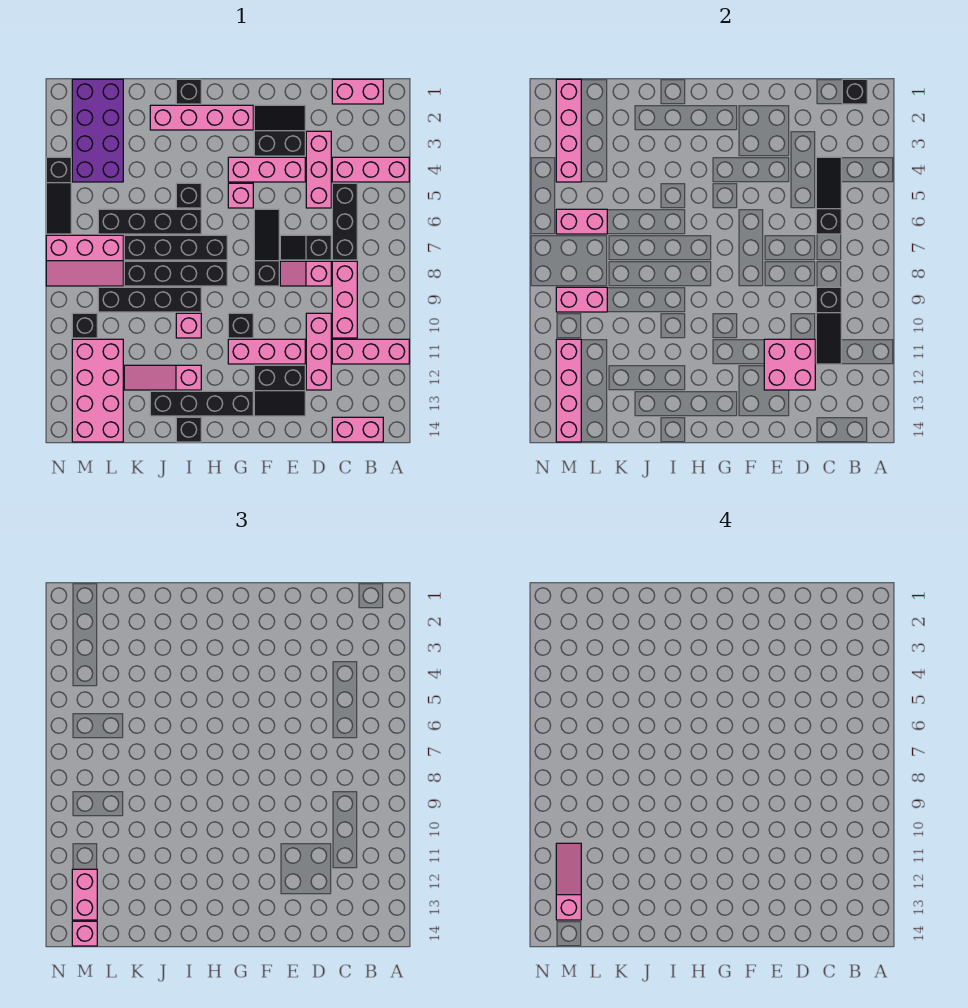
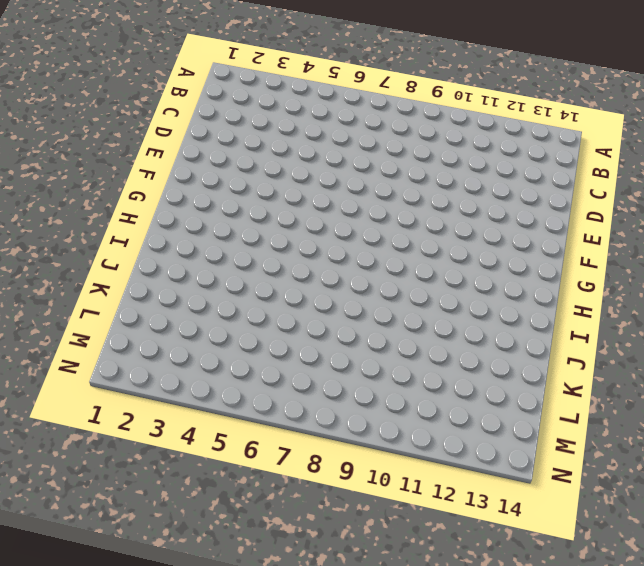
none -> pink 1x3 brick [332,157,409,182]
none -> pink 1x3 brick [332,339,409,364]
none -> pink 1x2 brick [332,79,383,104]
none -> pink 1x2 brick [332,417,383,442]

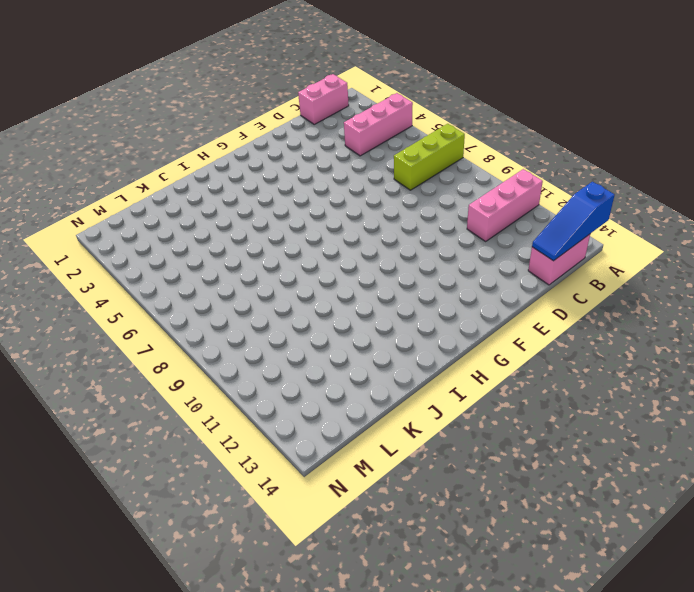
lime 1x3 brick [394,124,465,190] -> black 1x3 brick [332,183,357,260]
blue 1x3 slope [532,182,614,261] -> none
none -> pink 1x3 brick [332,261,357,338]
none -> pink 1x3 brick [306,131,331,208]
none -> black 1x2 slope [280,235,331,260]
none -> pink 1x2 slope [280,261,331,286]

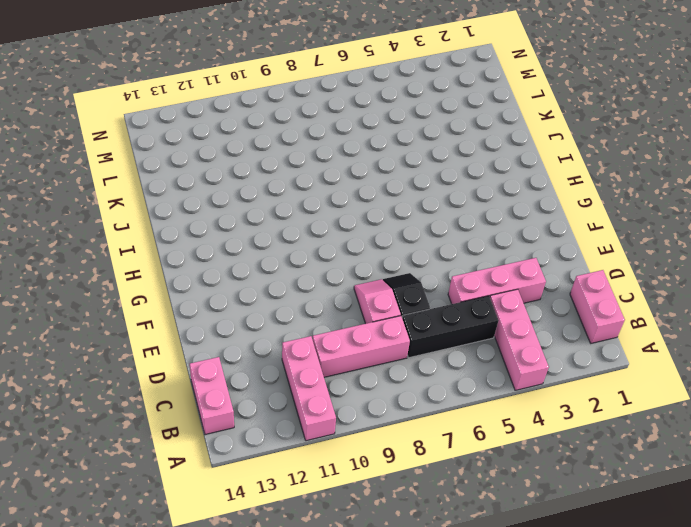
none -> pink 1x3 brick [306,313,331,390]
none -> black 2x2 slope [254,105,305,156]
none -> pink 1x3 brick [228,157,305,182]
none -> pink 1x3 brick [228,339,305,364]

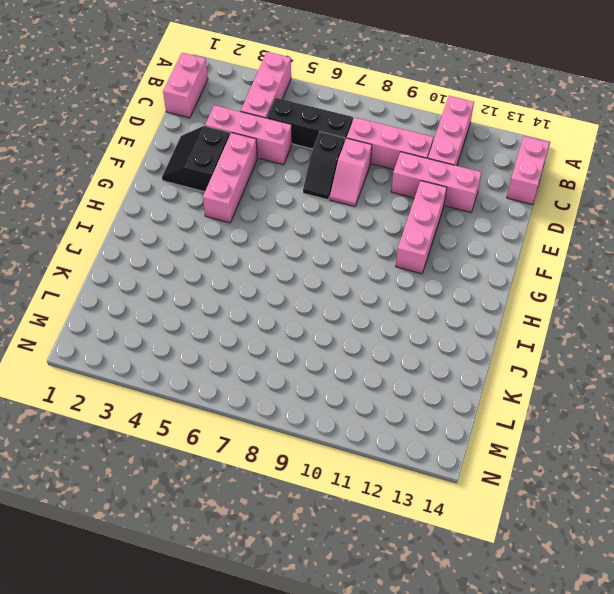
none -> black 2x2 slope [254,365,305,416]
none -> black 1x3 slope [254,209,279,286]
none -> pink 1x4 brick [150,105,253,130]
none -> pink 1x1 brick [228,183,253,208]

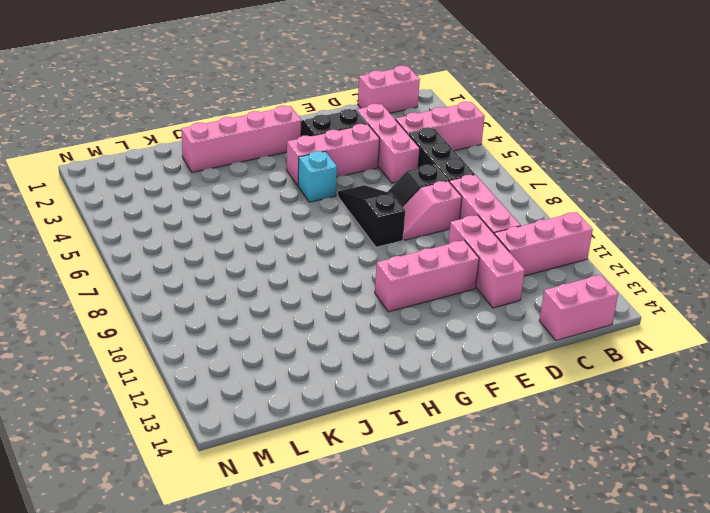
cyan 1x1 brick [298,151,337,202] -> pink 1x1 brick [228,183,253,208]
none -> black 2x2 slope [254,365,305,416]
none -> black 1x1 brick [228,313,253,338]
none -> black 1x4 brick [150,391,253,416]
none -> black 1x4 brick [124,235,227,260]

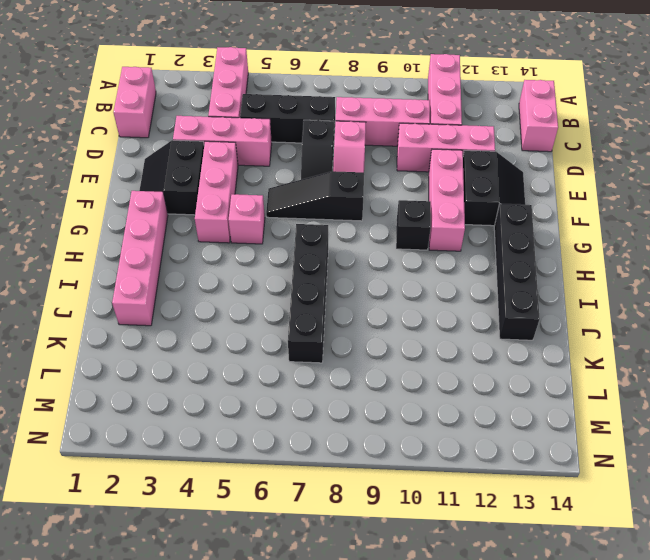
none -> black 1x4 brick [124,261,227,286]
none -> black 1x1 brick [176,79,201,104]
none -> black 1x1 brick [176,183,201,208]
none -> black 1x4 brick [98,209,201,234]

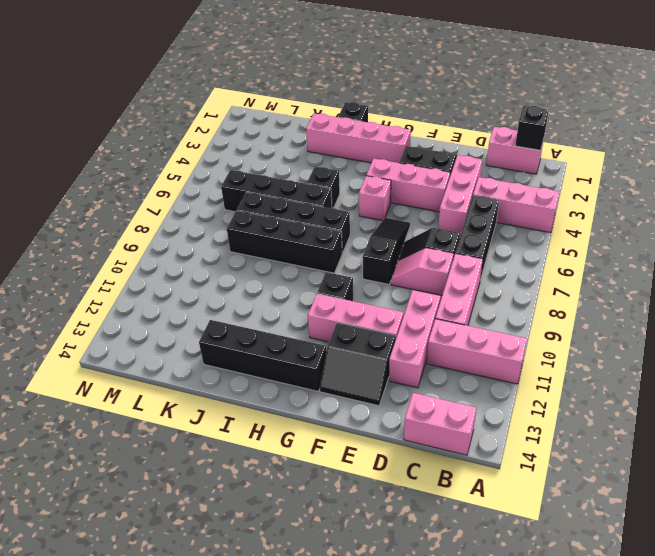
none -> black 1x4 brick [98,287,201,312]
none -> pink 1x1 brick [176,313,201,338]
none -> pink 1x3 slope [124,365,201,390]
none -> black 1x1 brick [176,417,201,442]

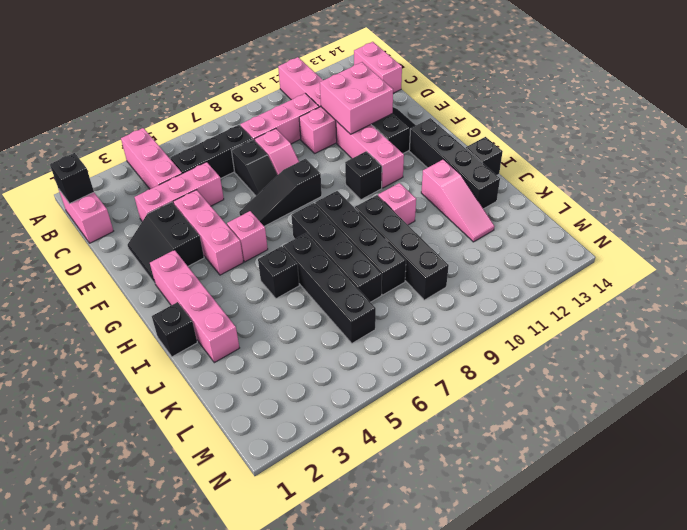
none -> purple 2x4 brick [72,79,123,182]
none -> pink 2x3 slope [46,235,123,286]
none -> pink 2x4 brick [72,339,123,442]
none -> black 1x1 brick [72,313,97,338]

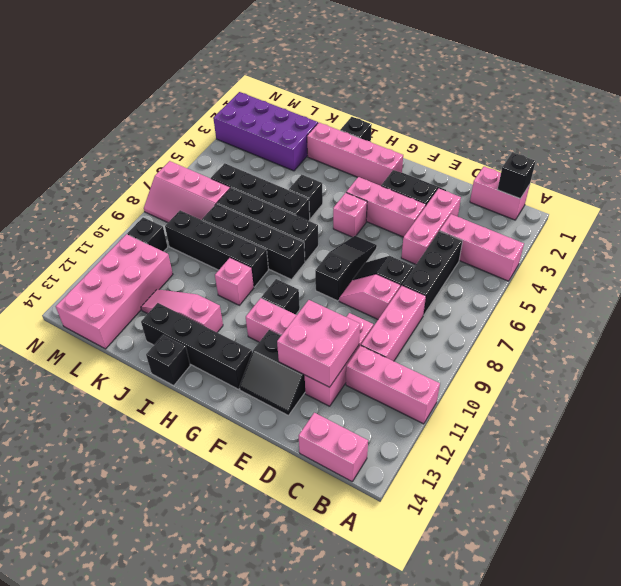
purple 2x4 brick [213,92,318,171] -> purple 2x4 brick turned to [72,79,123,182]
none -> black 1x3 slope [46,157,71,234]
none -> black 1x3 slope [816,157,841,234]
none -> black 1x3 slope [816,287,841,364]
none -> pink 1x2 brick [556,209,607,234]

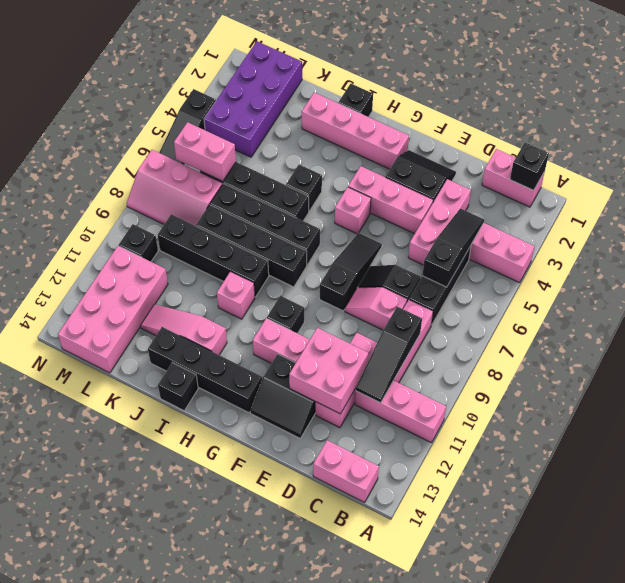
none -> pink 1x2 brick [556,287,607,312]
none -> pink 1x4 brick [556,79,581,182]
none -> pink 1x4 brick [556,339,581,442]
none -> pink 1x2 brick [72,869,97,920]

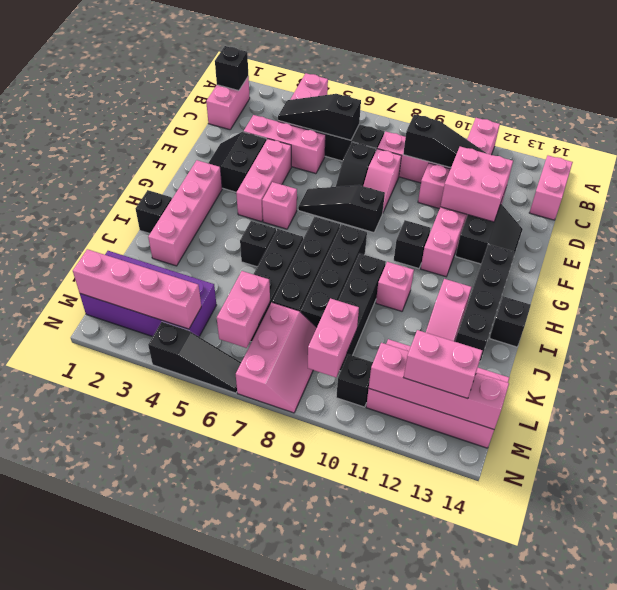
none -> pink 1x1 brick [72,921,97,946]
none -> pink 1x3 slope [556,843,581,920]

